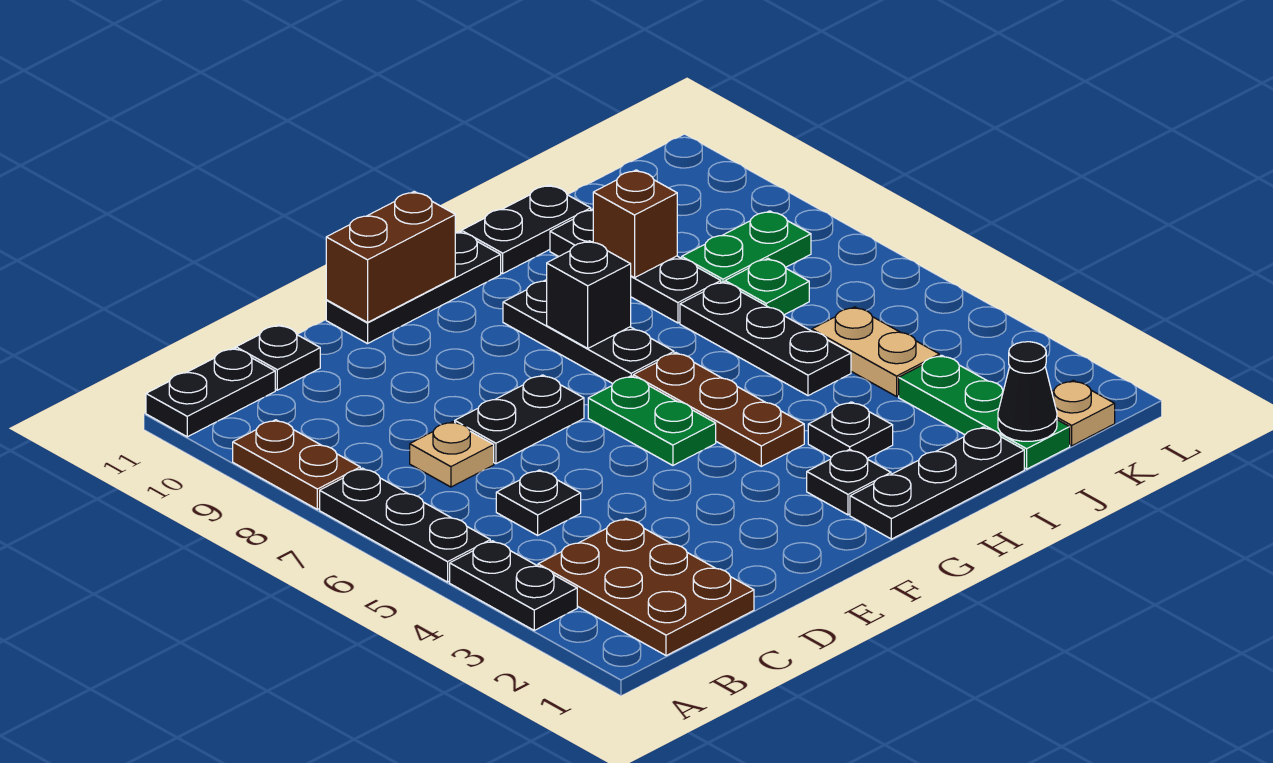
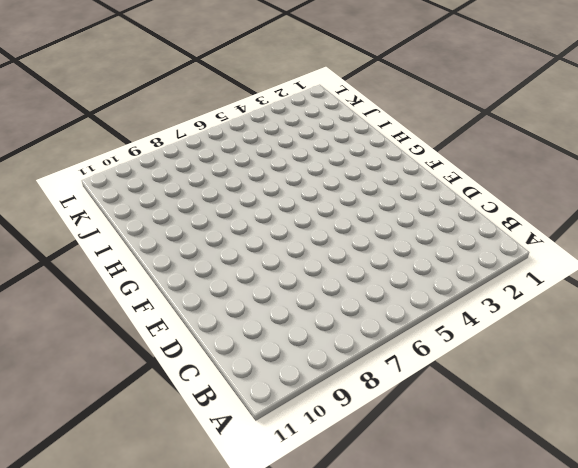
none -> black 1x2 plate [450,541,577,630]
none -> black 1x3 plate [320,468,490,582]
none -> brown 1x2 plate [233,420,360,509]

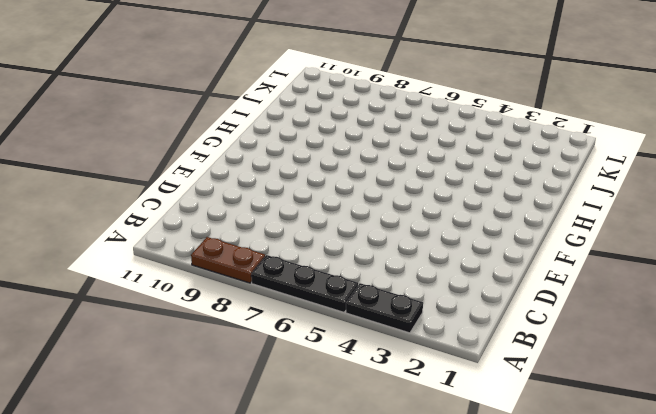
none -> black 1x2 plate [146,348,275,437]
none -> brown 2x3 plate [538,519,754,656]
none -> black 1x1 plate [496,470,581,535]

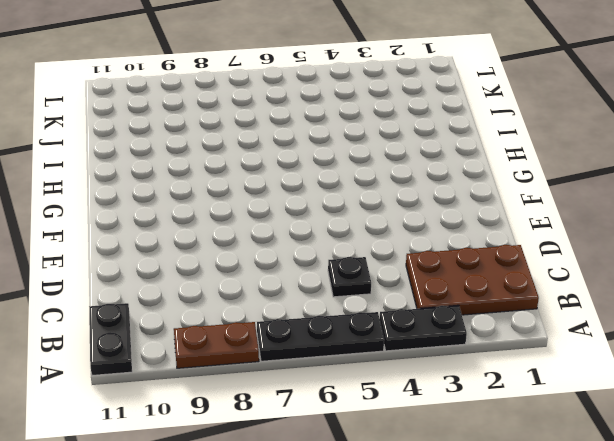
none -> tan 1x1 plate [410,422,494,487]
none -> black 1x1 plate [236,325,320,390]
none -> black 1x2 plate [455,375,584,464]

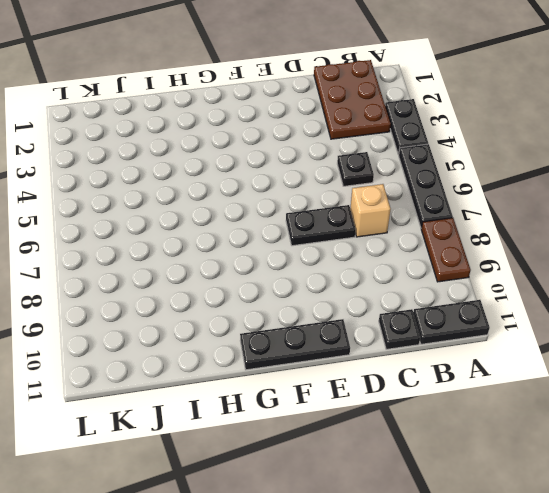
tan 1x1 brick [350,184,390,237] -> tan 1x1 plate [410,422,494,487]
none -> green 1x2 plate [588,376,716,465]
none -> black 1x3 plate [850,427,1024,539]
none -> black 1x1 plate [807,449,891,515]

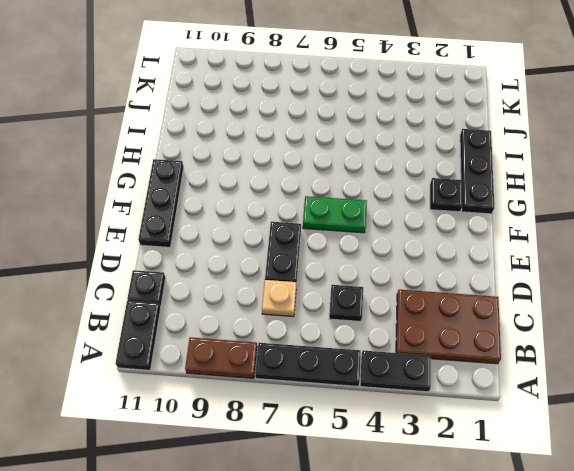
none -> brown 1x3 plate [633,353,804,466]
none -> black 1x3 plate [503,280,674,384]
none -> black 1x1 plate [808,402,893,458]

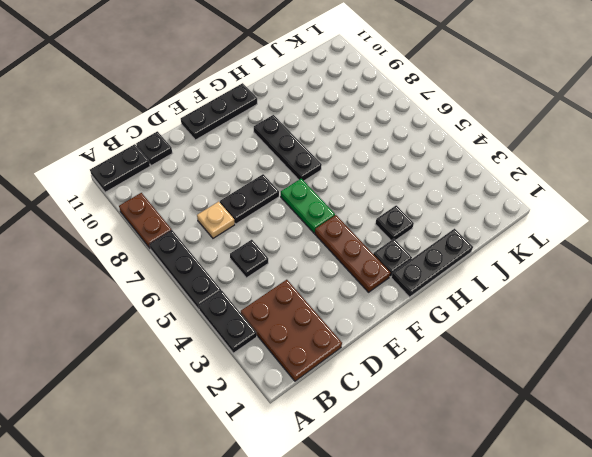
brown 1x3 plate [315,215,390,292] -> brown 1x3 plate moved to [633,353,804,466]
none -> black 1x2 plate [461,185,591,274]
none -> black 1x3 plate [680,282,851,396]
none -> black 1x3 plate [550,209,721,323]

